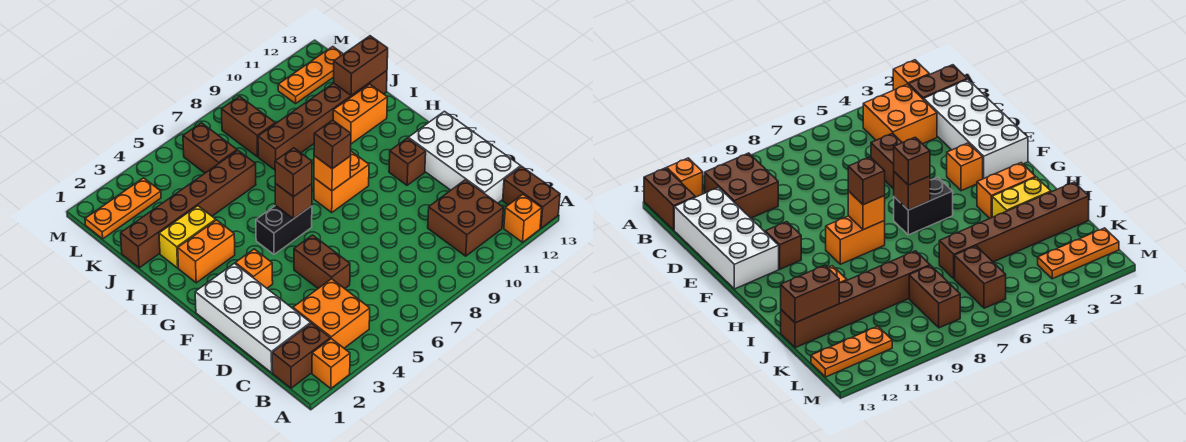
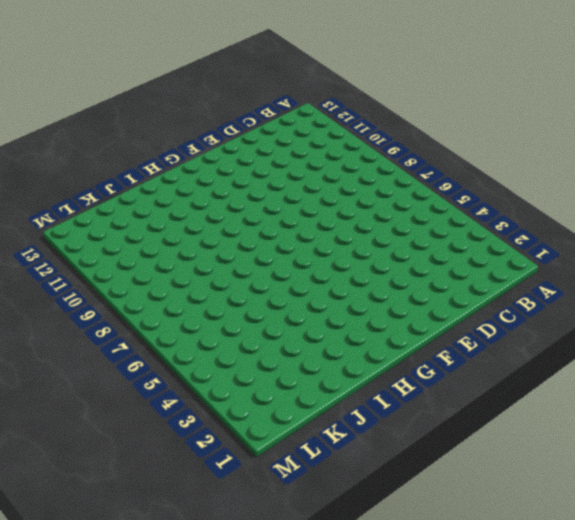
none -> orange 1x1 brick [312,339,350,388]
none -> orange 1x1 brick [504,194,542,242]
none -> brown 1x2 brick [503,166,560,228]

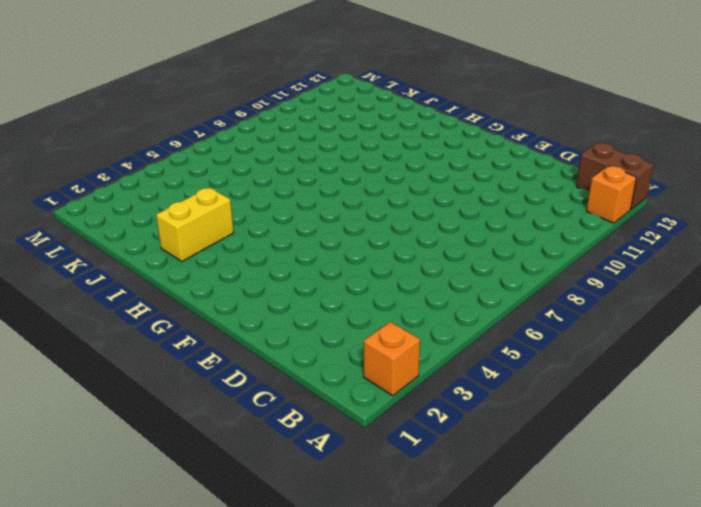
none -> brown 1x2 brick [272,323,330,388]
none -> orange 2x2 brick [293,279,370,348]
none -> brown 2x2 brick [428,180,503,256]

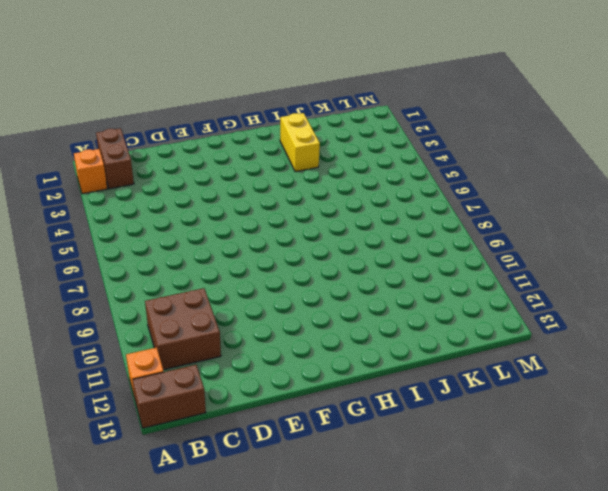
none -> orange 2x2 brick [293,279,370,348]
none -> white 2x4 brick [195,263,311,373]
none -> white 2x4 brick [408,111,521,203]

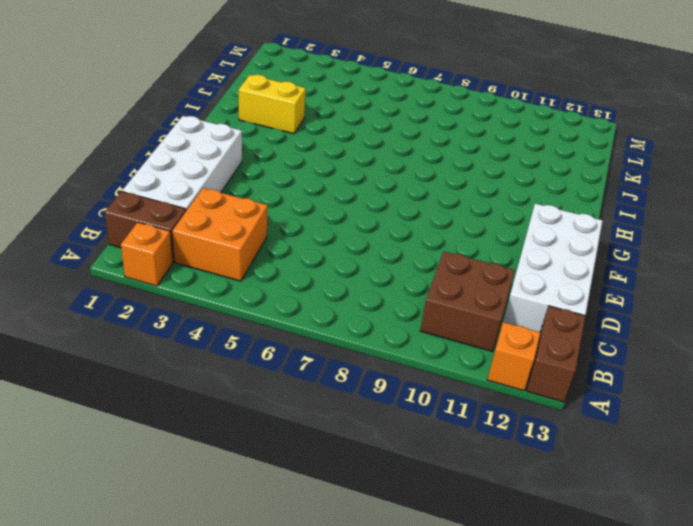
none -> brown 1x2 brick [294,235,350,289]
none -> orange 1x1 brick [235,249,273,288]
none -> brown 1x1 brick [389,138,426,185]

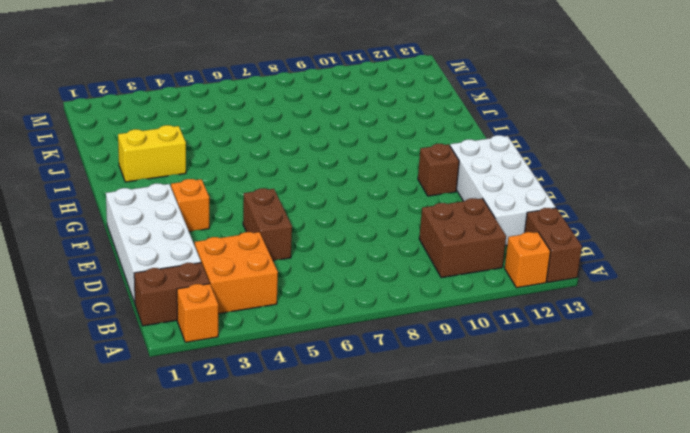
none -> black 1x2 brick [256,205,312,254]
none -> orange 1x2 brick [314,151,369,212]
none -> orange 1x2 brick [178,220,235,283]

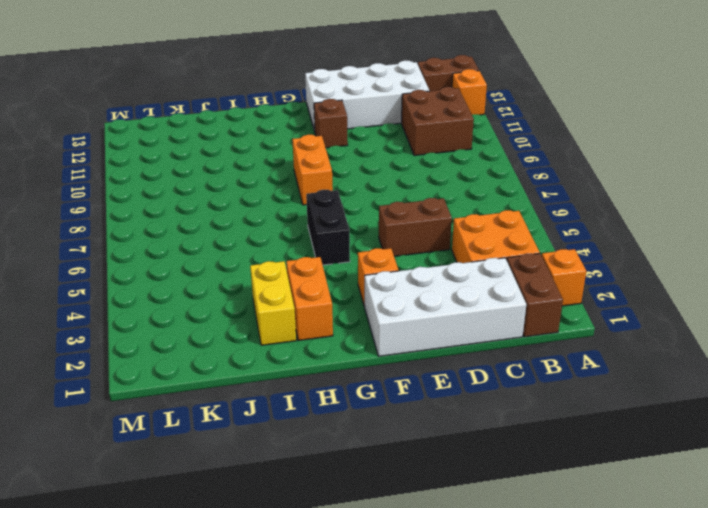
none -> orange 1x2 brick [333,84,387,144]
none -> brown 1x6 brick [121,151,256,268]
none -> brown 1x6 brick [258,71,387,170]

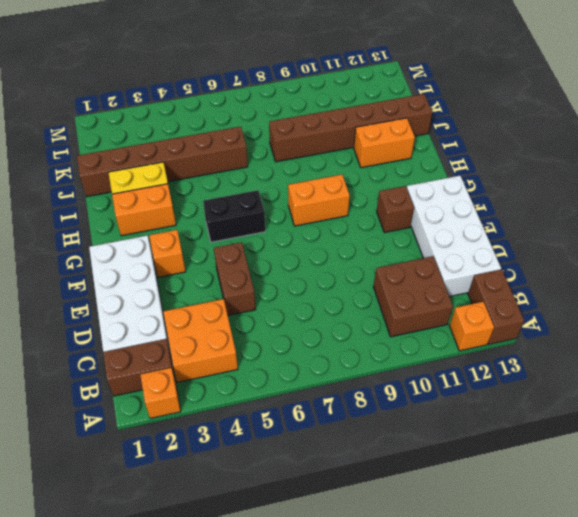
none -> brown 1x2 brick [183,123,237,173]
none -> brown 1x2 brick [222,96,275,157]
none -> orange 1x3 plate [85,178,161,239]

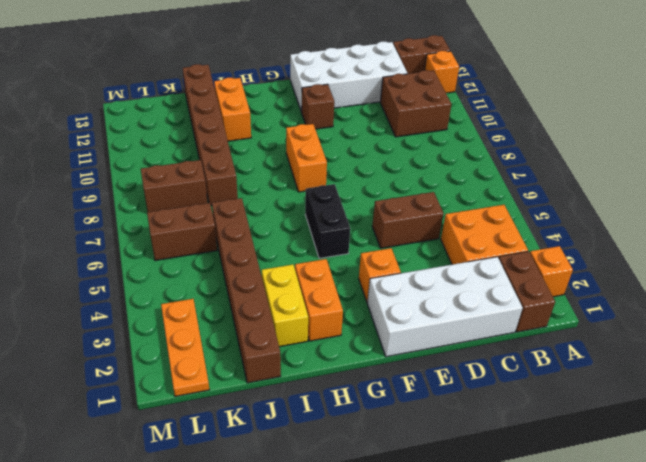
none -> orange 1x3 plate [278,47,343,104]
none -> brown 1x1 brick [275,184,312,219]
none -> orange 1x1 brick [314,156,351,191]

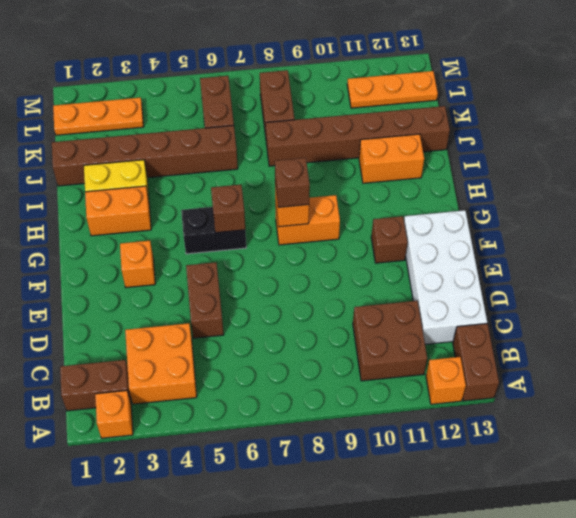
none -> white 2x4 brick [195,263,311,373]
none -> brown 1x2 brick [334,36,388,95]
none -> brown 1x1 brick [275,148,312,197]

